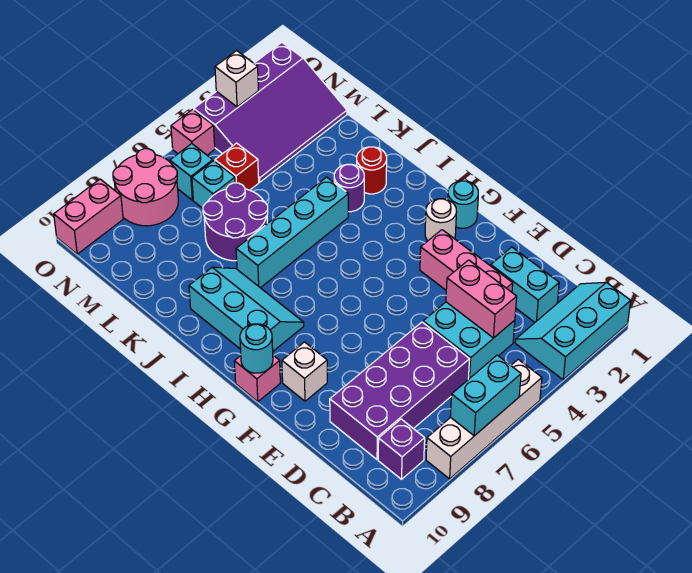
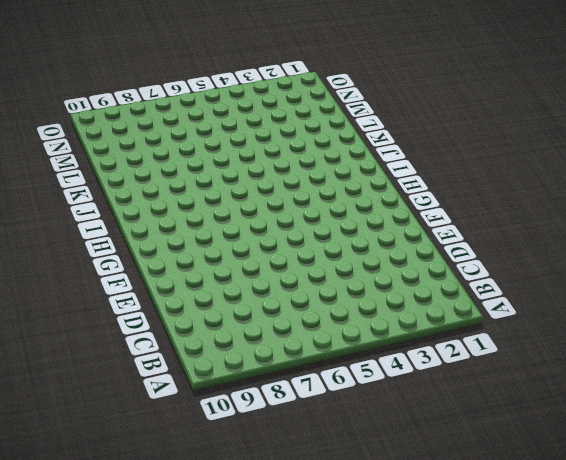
none -> cyan 2x3 slope [515,282,631,380]
none -> white 1x4 brick [426,359,542,479]
none -> purple 1x1 brick [378,419,425,479]

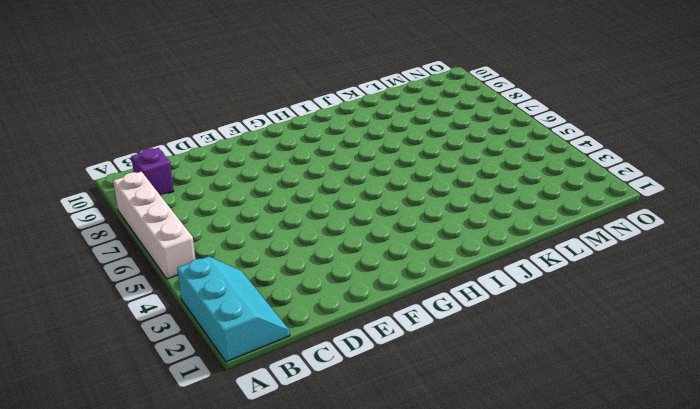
none -> cyan 1x2 brick [491,247,559,322]
none -> cyan 2x2 brick [423,302,515,379]
none -> purple 2x4 brick [330,322,470,459]

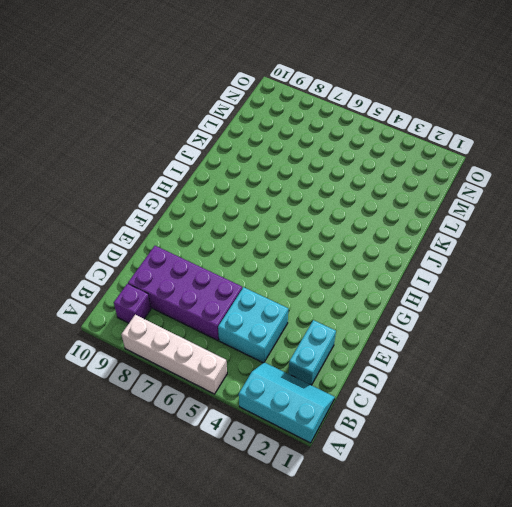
none -> pink 1x3 brick [420,230,513,292]
none -> white 1x1 brick [282,342,327,401]
none -> cyan 1x1 round brick [448,181,478,228]

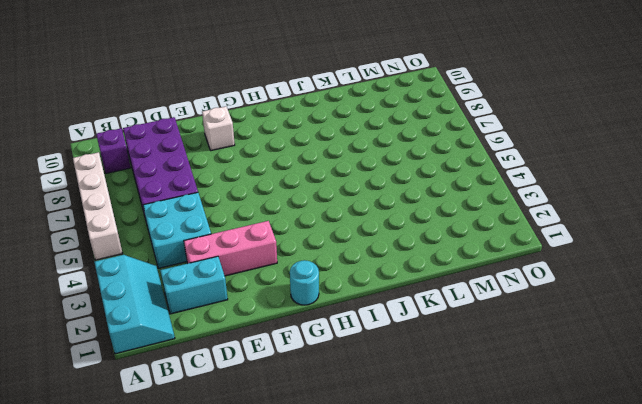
none -> white 1x1 round brick [425,199,456,241]
none -> pink 1x1 brick [234,355,280,402]
none -> cyan 2x3 slope [189,267,304,351]

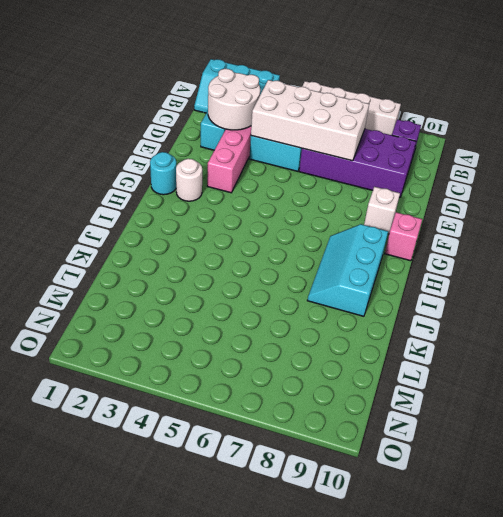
white 2x2 round brick [208,69,260,130] -> none
white 2x4 brick [251,80,369,161] -> pink 1x2 brick [446,260,517,338]
none -> red 1x1 round brick [356,147,387,194]
none -> purple 1x1 round brick [334,164,364,212]
none -> cyan 1x4 brick [236,177,348,288]

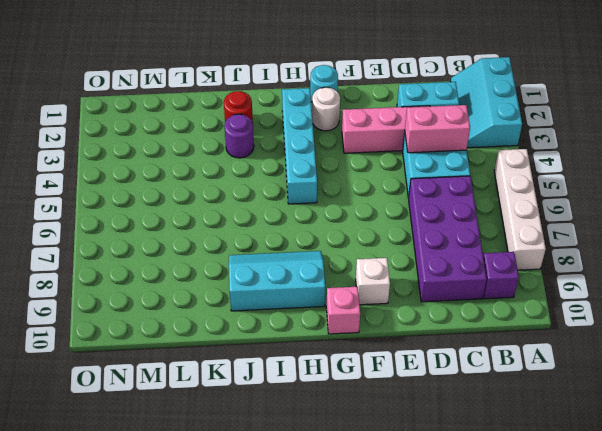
cyan 1x4 brick [282,88,317,204] -> cyan 1x4 brick moved to [236,177,348,288]
none -> purple 2x2 round brick [203,183,268,261]
none -> purple 3x4 slope [194,42,347,182]
none -> red 1x1 brick [215,143,259,190]

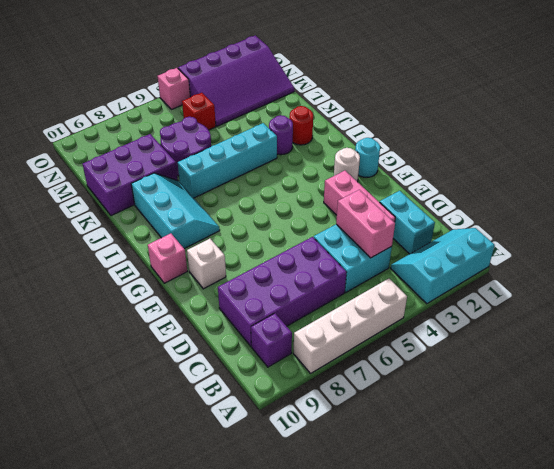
purple 2x3 brick [83,134,178,216] -> none
none -> cyan 1x1 brick [192,161,235,208]
none -> cyan 1x1 brick [170,144,213,200]
none -> pink 2x2 round brick [113,149,178,226]

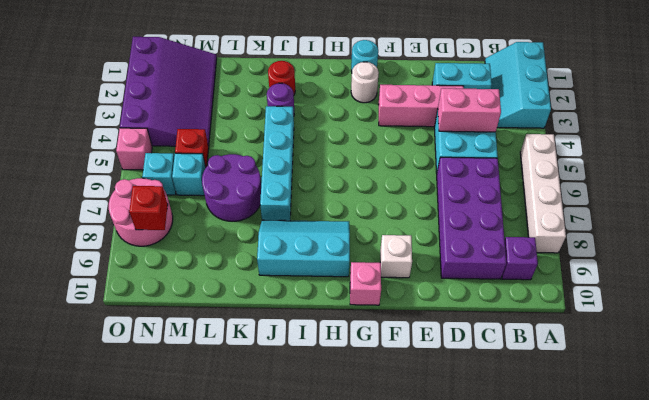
red 1x1 brick [129,186,168,230] -> none
none -> pink 1x2 brick [54,179,123,254]
none -> cyan 1x2 brick [450,355,521,436]
none -> cyan 1x1 round brick [240,324,273,373]

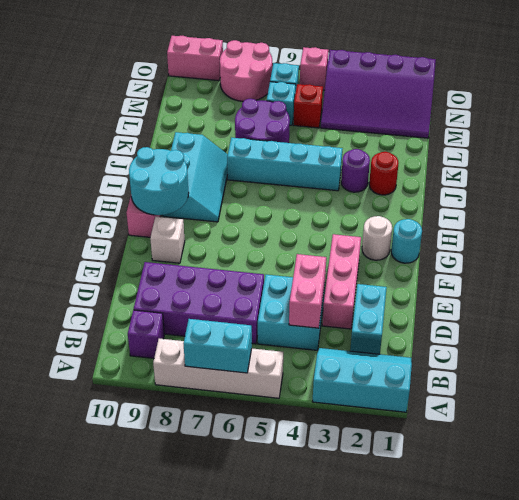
cyan 2x2 round brick [129,147,189,215] -> cyan 1x1 round brick [240,324,273,373]
none -> white 1x1 brick [215,51,258,107]

